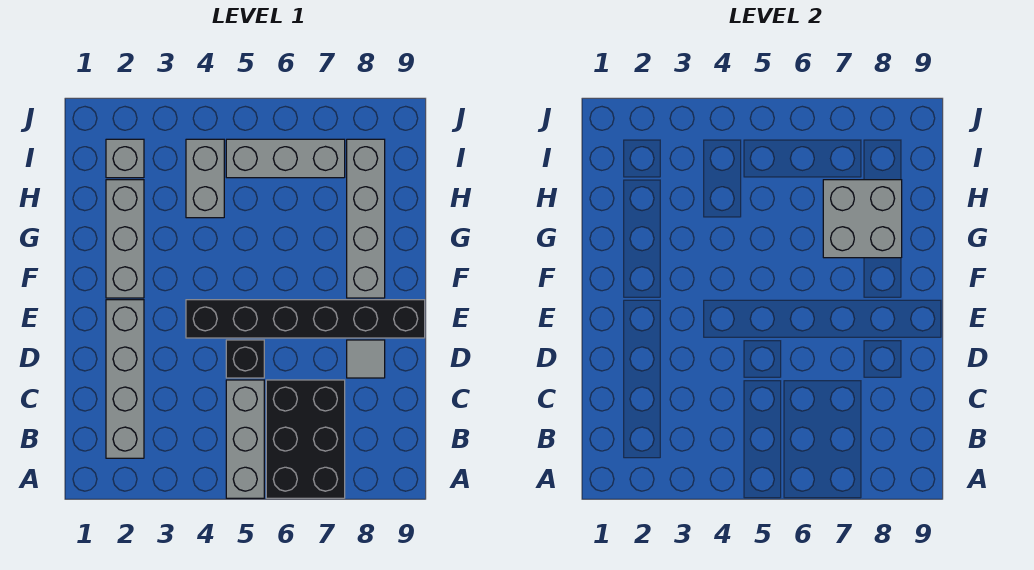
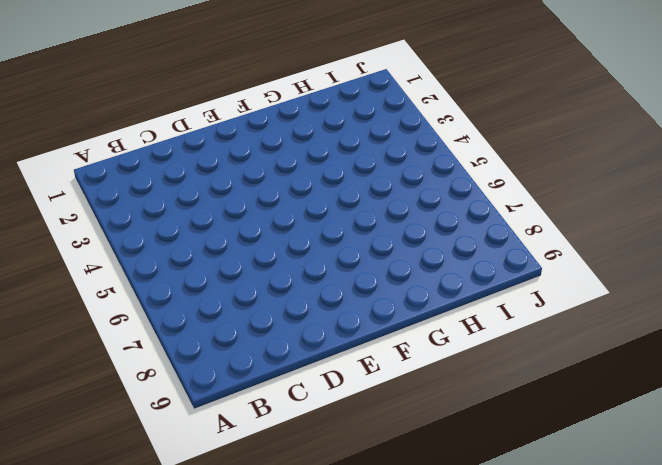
none -> grey 1x3 brick [226,380,264,498]
none -> black 2x3 brick [266,380,345,498]
none -> grey 1x4 brick [106,300,144,458]

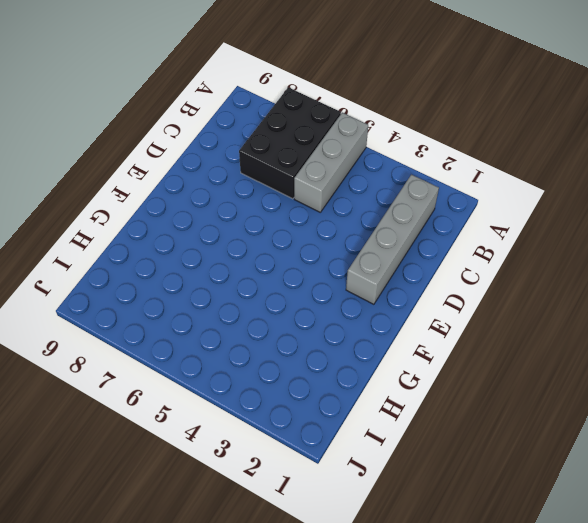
none -> black 1x1 brick [226,340,264,378]
none -> grey 1x1 tile [347,340,385,378]
none -> black 1x6 brick [186,300,425,338]

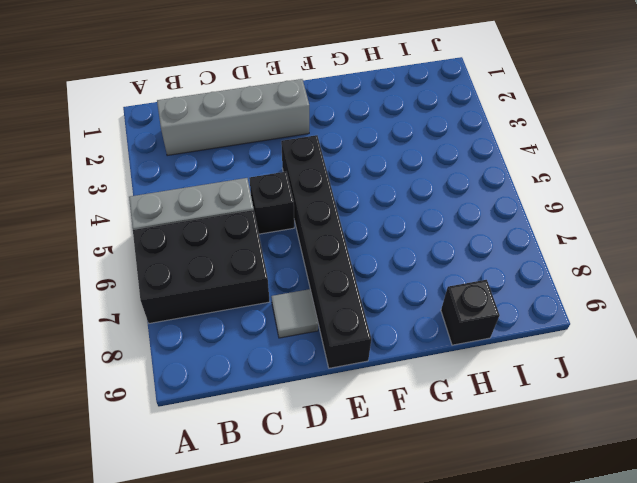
black 1x1 brick [441,280,500,345] -> none
none -> grey 1x3 brick [106,180,144,298]
none -> grey 1x4 brick [347,139,385,298]
none -> grey 1x2 brick [186,139,224,218]

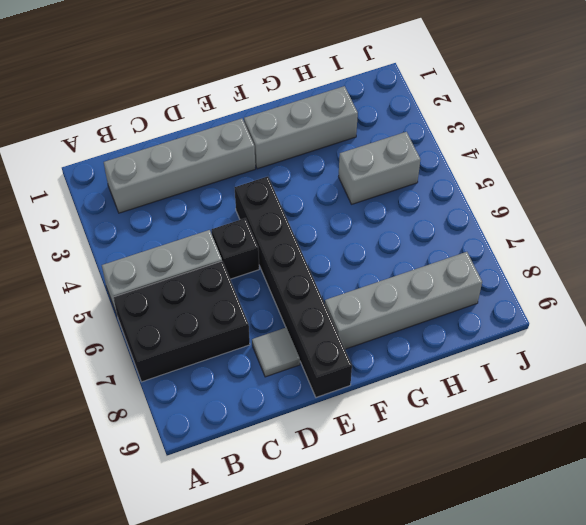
none -> grey 1x1 brick [106,139,144,178]
none -> grey 1x3 brick [226,139,345,178]
none -> grey 2x2 brick [823,180,902,258]

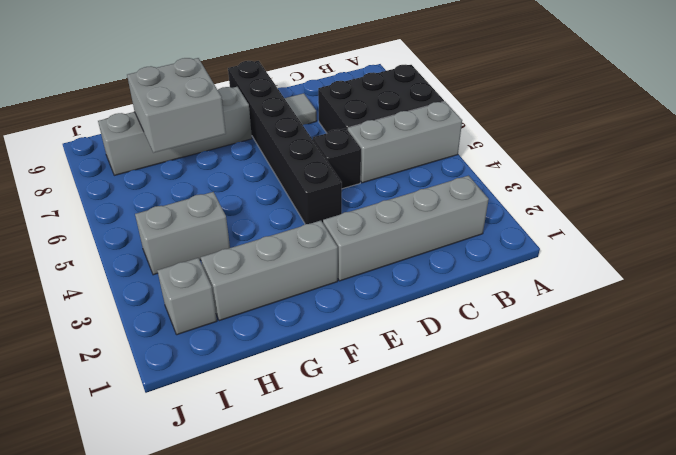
none -> grey 1x3 brick [226,139,345,178]

